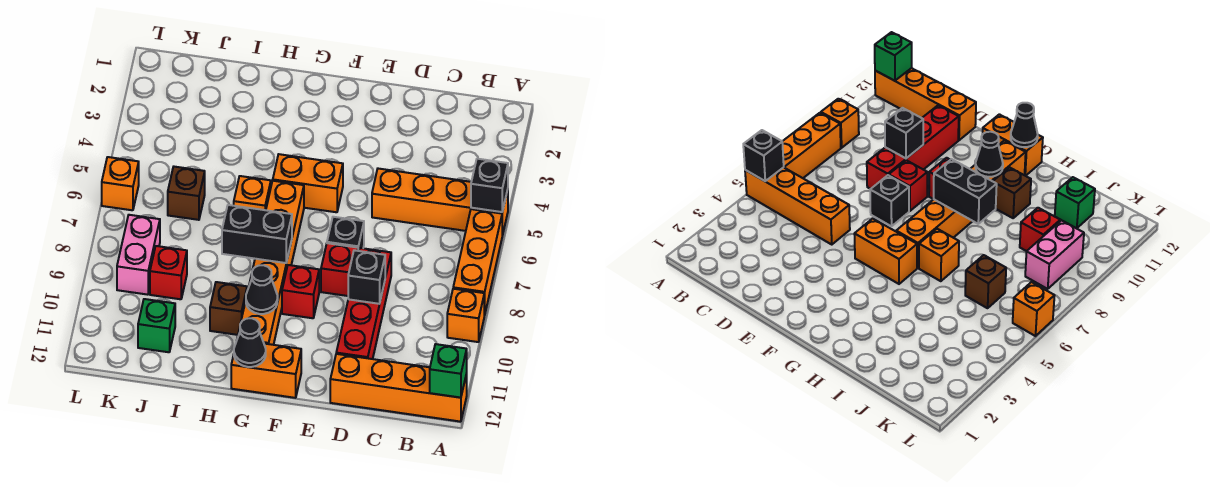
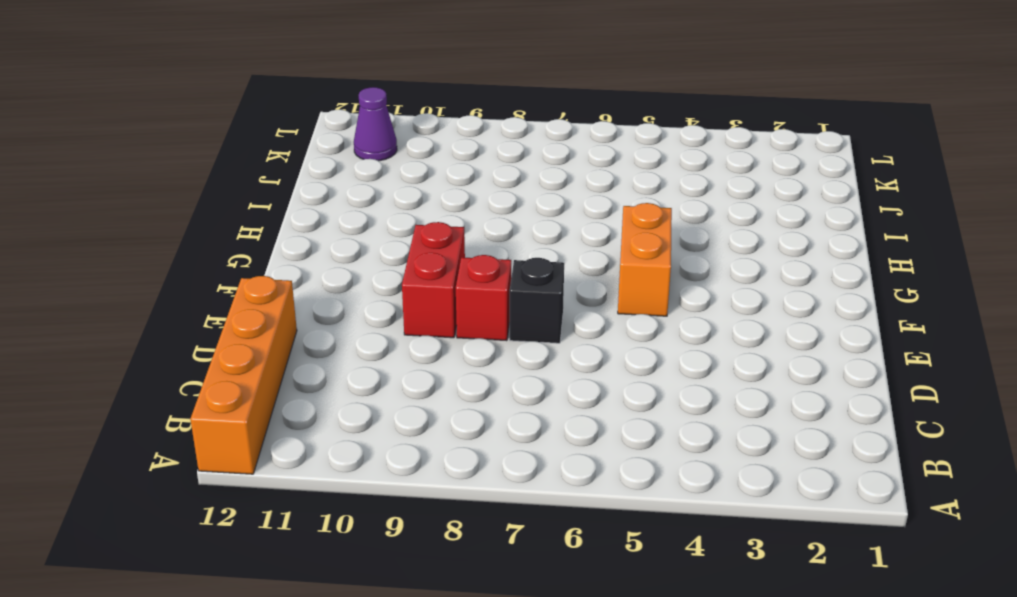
red 1x2 brick [402,222,465,338] -> red 1x1 brick [282,265,319,318]
purple 1x1 cone [354,87,397,161] -> none
none -> orange 1x4 brick [372,169,508,236]
none -> orange 1x3 brick [453,209,502,315]
none -> orange 1x1 brick [447,289,484,342]

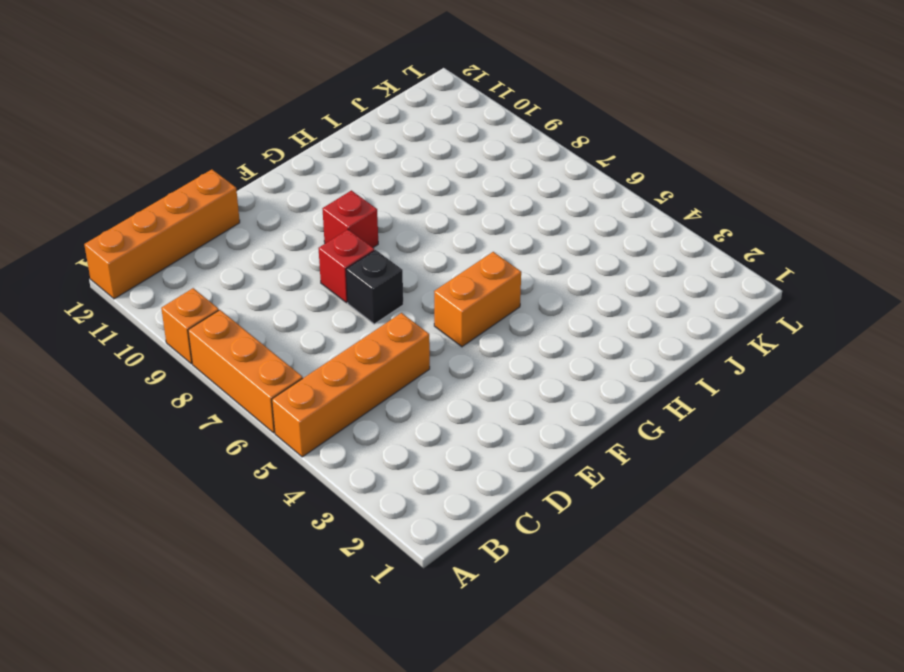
none -> red 1x4 brick [336,248,391,359]
none -> orange 1x2 brick [231,344,301,398]
none -> orange 1x6 brick [237,181,304,345]

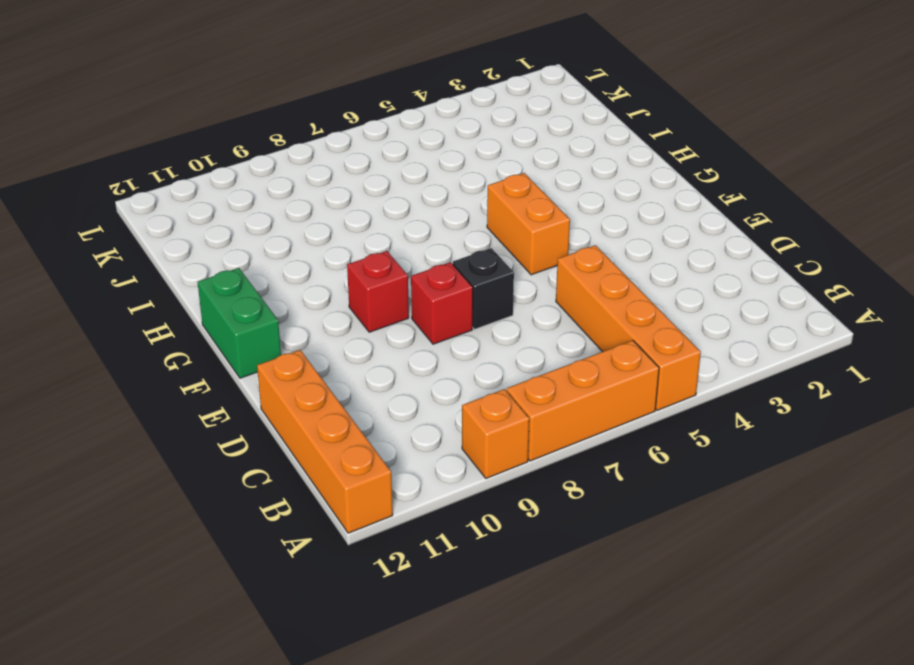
green 1x2 brick [198,268,281,378] -> orange 1x2 brick [231,344,301,398]
none -> red 1x4 brick [336,248,391,359]
none -> orange 1x6 brick [237,181,304,345]
none -> orange 1x1 brick [234,176,271,210]

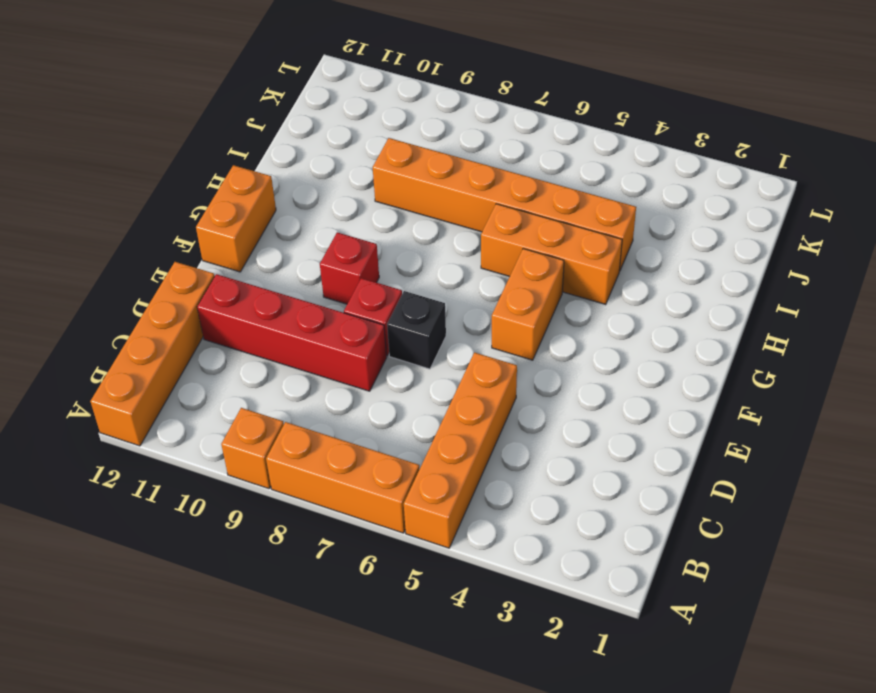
orange 1x3 brick [481,204,622,305] -> orange 1x1 brick [234,176,271,210]
orange 1x6 brick [373,138,636,271] -> orange 1x6 brick moved to [237,181,304,345]
none -> brown 1x1 brick [210,282,247,335]
none -> brown 1x1 brick [168,167,205,220]
none -> red 1x1 brick [150,246,187,299]

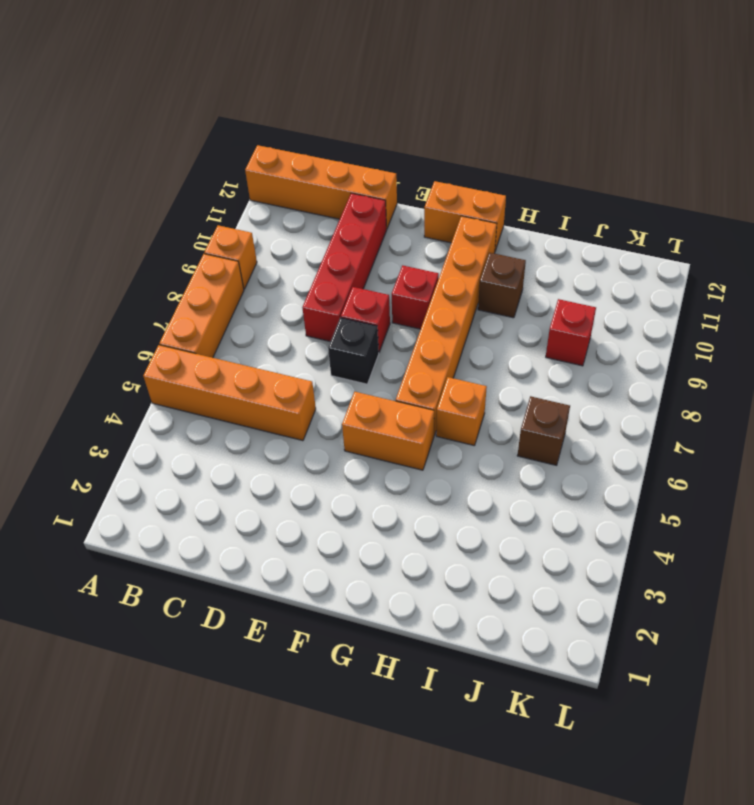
none -> green 1x1 brick [138,299,175,352]
none -> pink 1x2 brick [117,215,160,295]
none -> orange 1x1 brick [102,157,139,210]

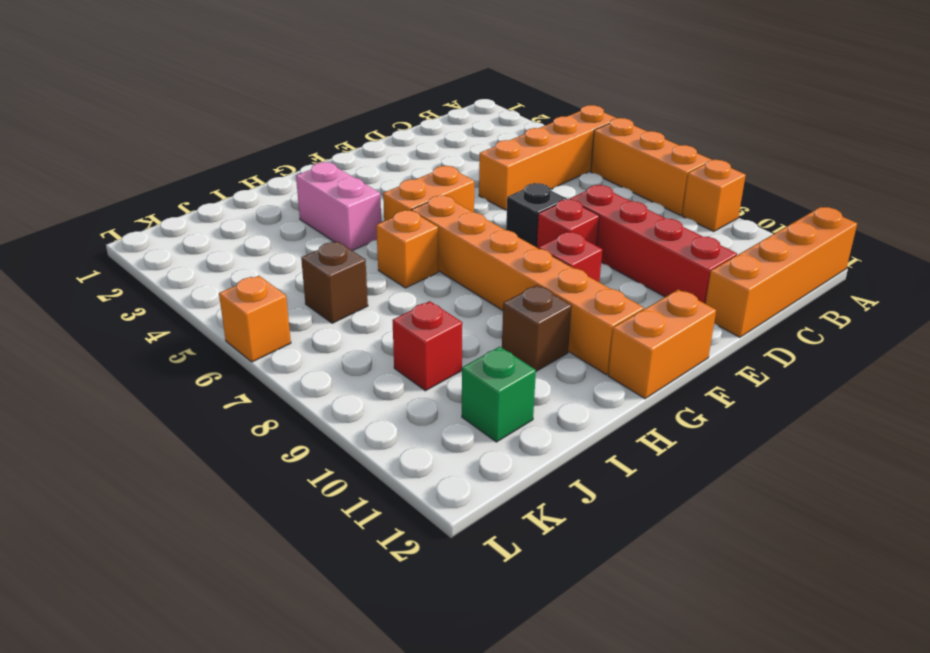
pink 1x2 brick [296,162,381,251] -> pink 1x2 brick moved to [117,215,160,295]
none -> black 1x1 brick [471,159,508,212]
none -> green 1x1 brick [430,344,467,398]
none -> black 1x1 brick [348,250,385,304]

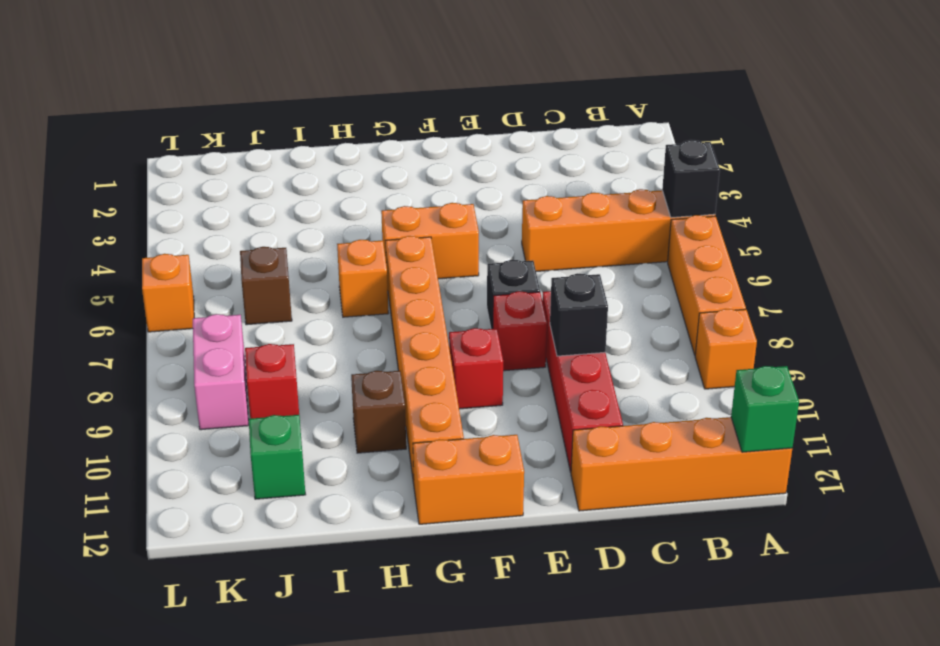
none -> black 1x2 brick [222,205,292,263]
none -> black 1x1 cone [246,265,278,314]
none -> black 1x1 cone [234,318,266,367]

